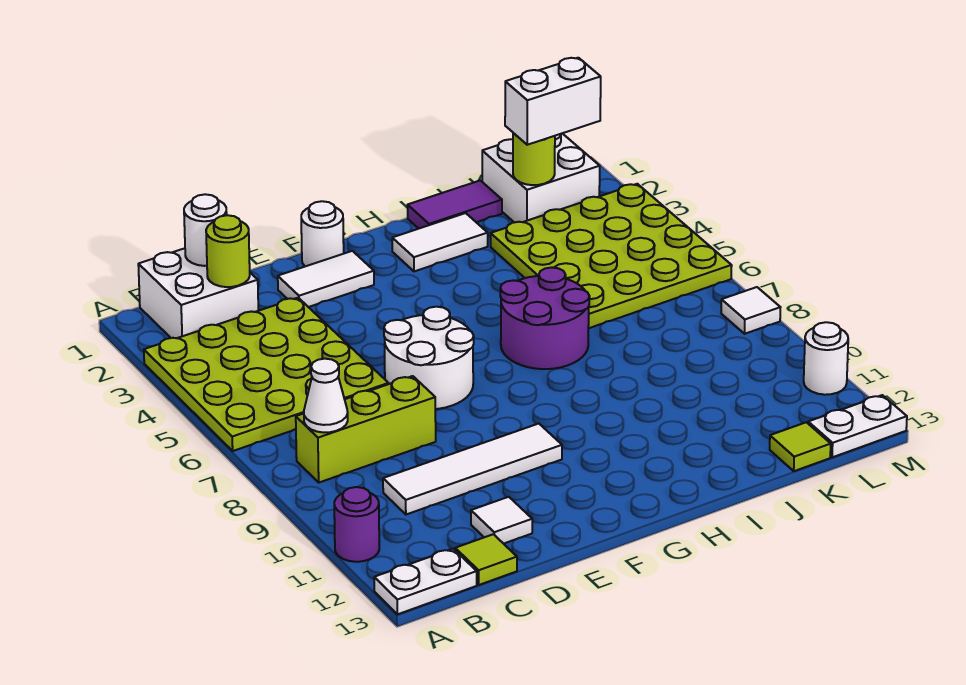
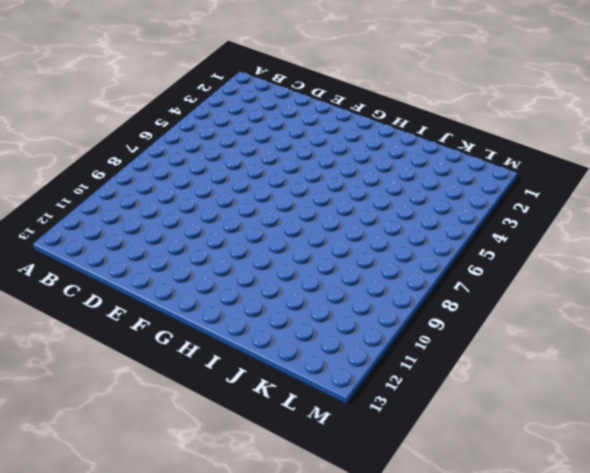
none -> lime 4x4 plate [144,298,389,451]
none -> purple 1x1 round brick [334,487,379,562]
none -> white 1x2 plate [374,549,477,614]

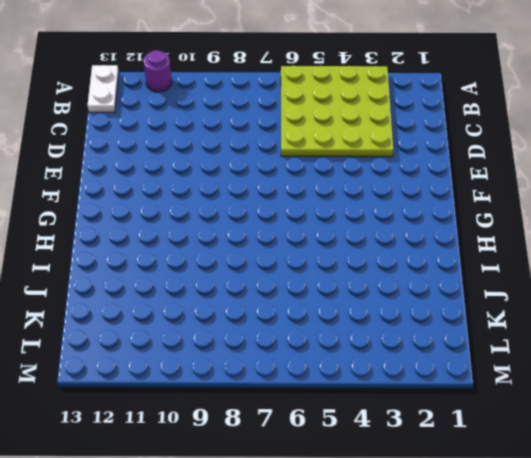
none -> white 2x2 brick [138,248,258,338]
none -> lime 1x3 brick [296,376,436,482]
none -> white 1x4 tile [383,424,562,515]

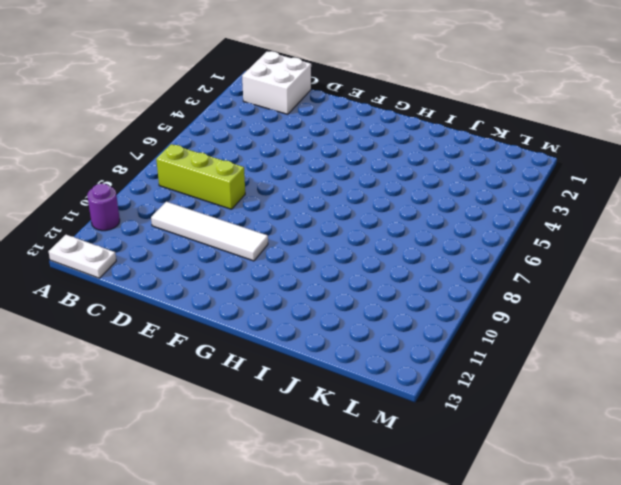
none -> lime 4x4 plate [144,298,389,451]
none -> lime 1x1 tile [455,534,517,585]
none -> white 1x1 tile [471,497,532,544]

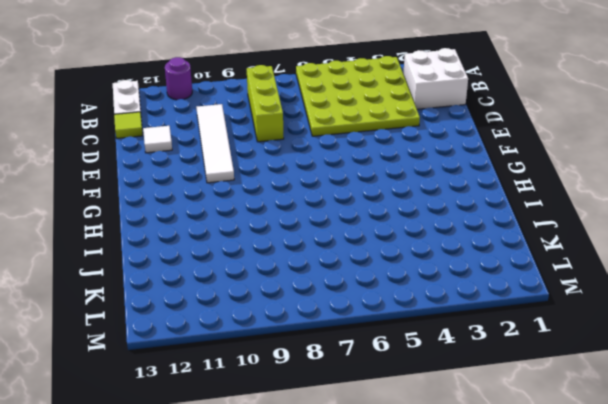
none -> white 1x2 tile [278,251,374,307]
none -> white 2x2 round brick [384,307,474,409]
none -> white 1x1 round brick [301,201,344,266]

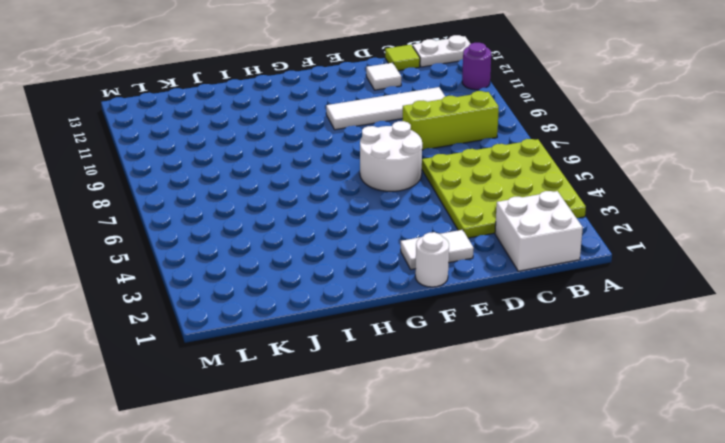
none -> white 1x2 tile [392,213,488,271]
none -> purple 2x2 round brick [500,267,590,369]
none -> purple 1x2 tile [407,180,502,229]

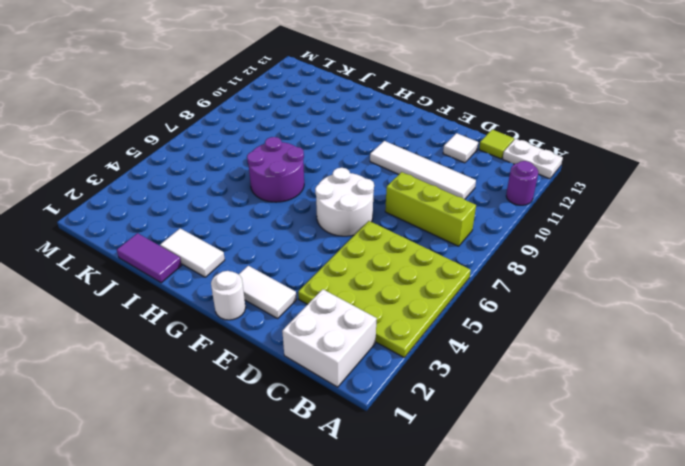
none -> lime 4x4 plate [491,184,732,328]
none -> white 2x2 brick [482,133,600,222]
none -> lime 1x1 tile [770,422,831,471]

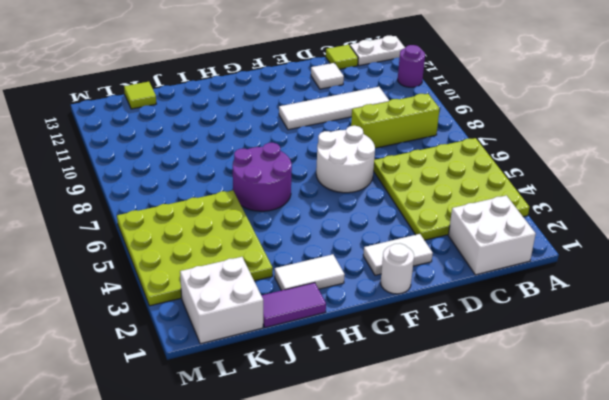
none -> white 1x2 plate [808,395,907,457]
none -> white 1x1 tile [721,287,781,334]
none -> white 1x1 round brick [804,322,848,395]

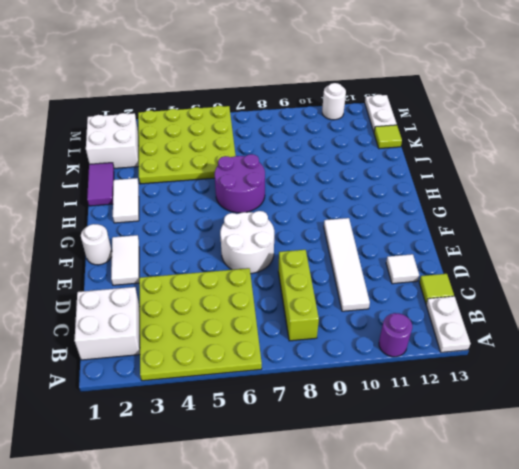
none -> white 1x1 tile [721,287,781,334]
none -> white 1x1 cone [304,359,348,432]
none -> white 1x1 round brick [184,194,227,266]

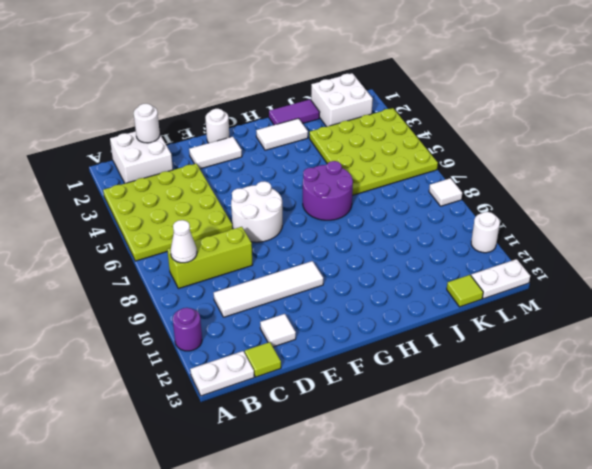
none -> lime 1x1 round brick [206,215,250,287]
none -> lime 1x1 round brick [513,133,555,185]
none -> white 1x2 brick [505,58,601,145]

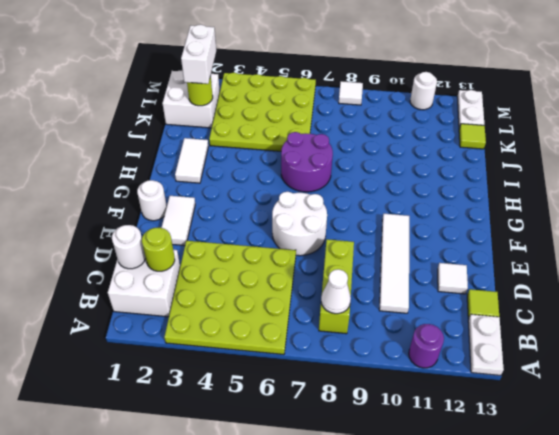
none -> purple 1x2 tile [407,180,502,229]

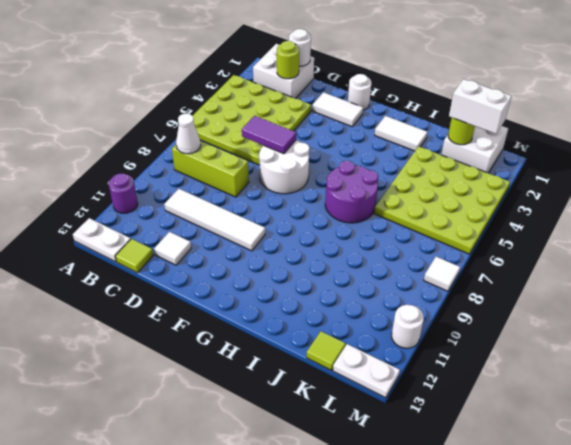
purple 1x2 tile [242,116,296,154] -> purple 1x2 tile moved to [407,180,502,229]

